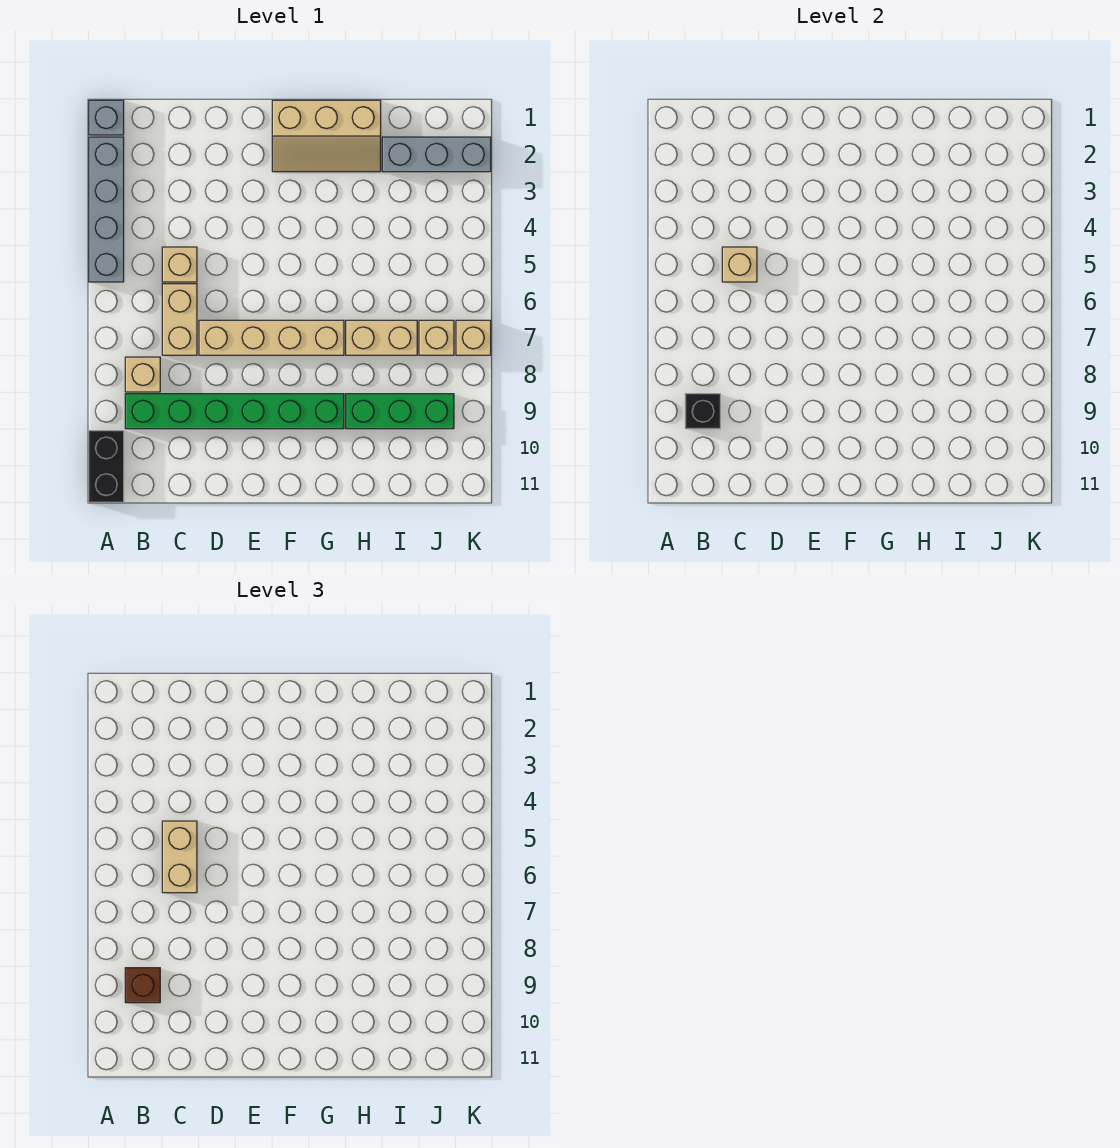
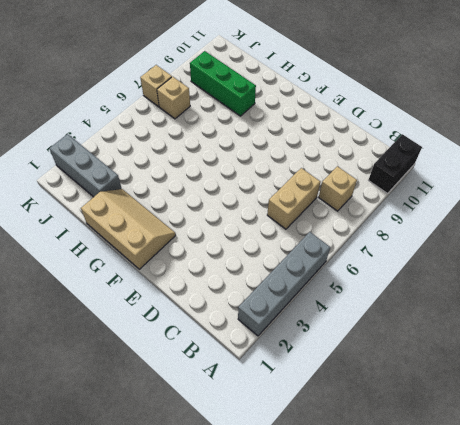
none -> grey 1x1 brick [89,100,124,135]
none -> green 1x6 brick [125,394,344,429]
none -> tan 1x1 brick [162,247,197,282]

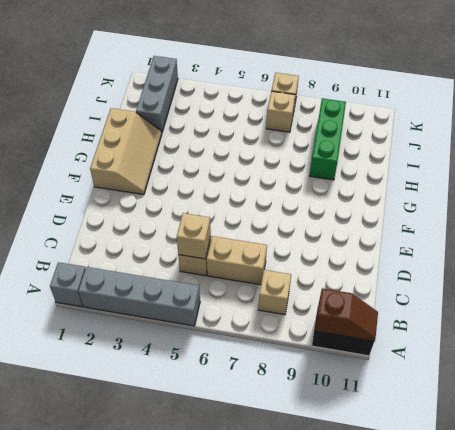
brown 1x2 slope [315,288,378,341] -> none
none -> green 1x6 brick [125,394,344,429]
none -> tan 1x4 brick [199,320,344,355]
none -> tan 1x2 brick [346,320,417,355]

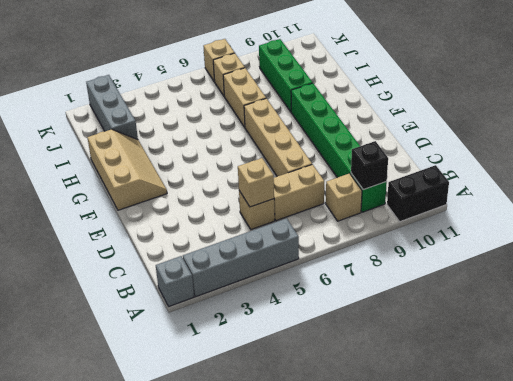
none -> brown 1x1 brick [125,968,160,1003]
none -> tan 1x2 brick [162,821,197,893]

